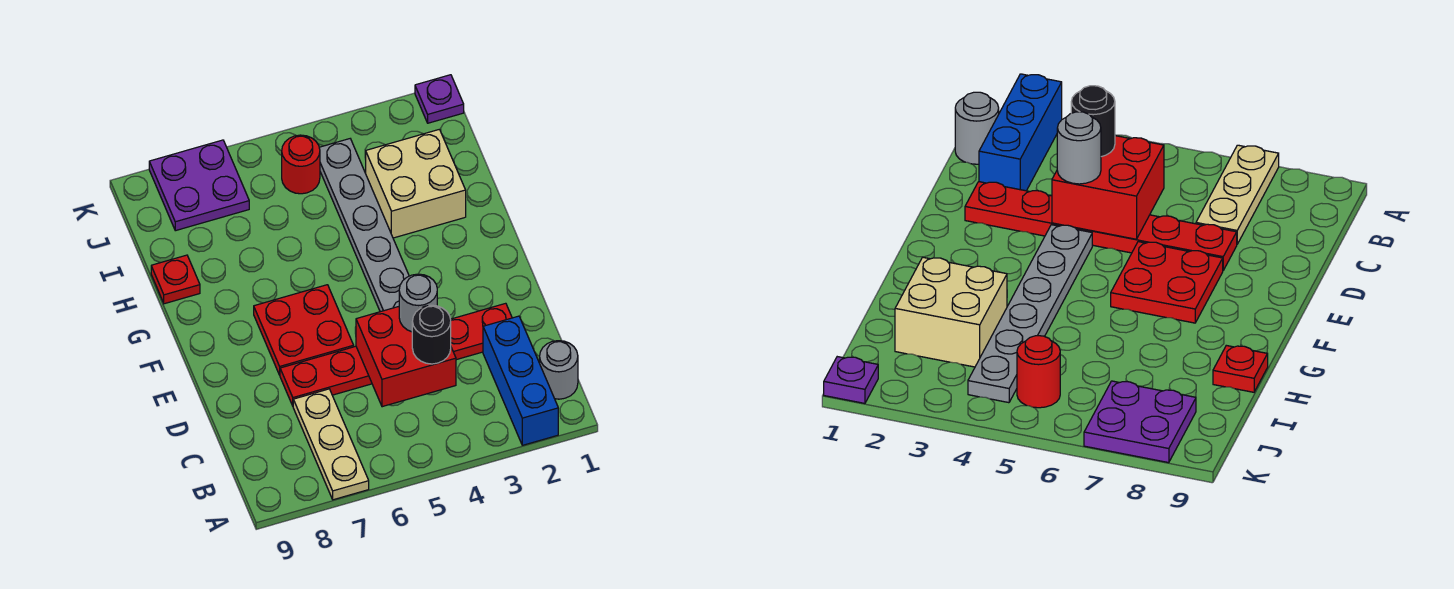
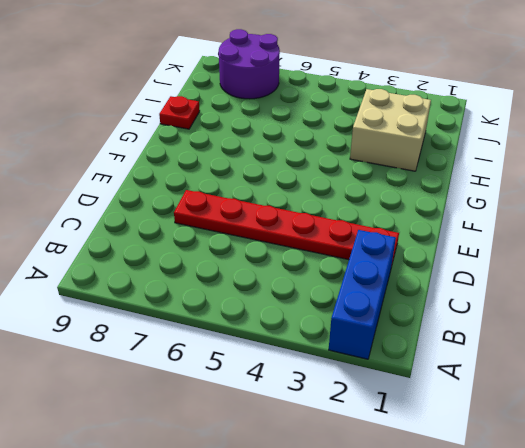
purple 2x2 round brick [219,29,280,99] -> purple 2x2 plate [149,140,249,231]
none -> tan 1x3 plate [293,389,369,500]
none -> grey 1x1 round brick [540,341,578,399]
none -> grey 1x6 plate [319,139,409,312]

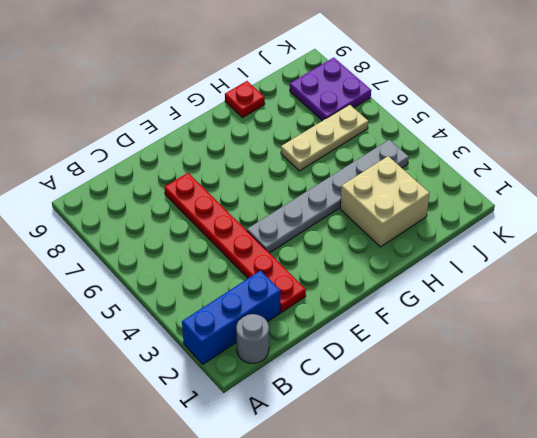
tan 1x3 plate [281,105,368,171] -> tan 1x3 plate moved to [293,389,369,500]
none -> red 2x2 plate [254,285,354,375]
none -> red 1x1 round brick [282,135,320,194]
none -> purple 1x1 plate [415,75,464,123]

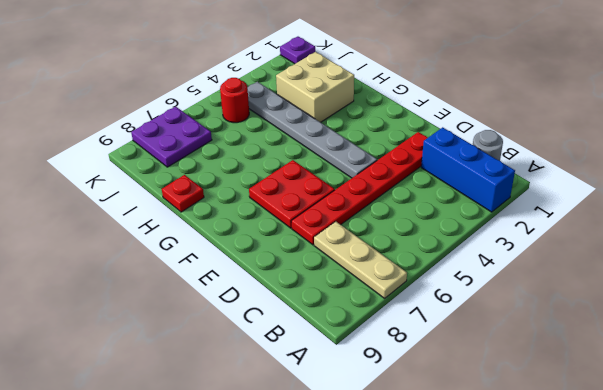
none -> red 2x2 brick [356,307,456,407]
none -> black 1x1 round brick [412,305,451,364]
none -> grey 1x1 round brick [399,274,437,332]

